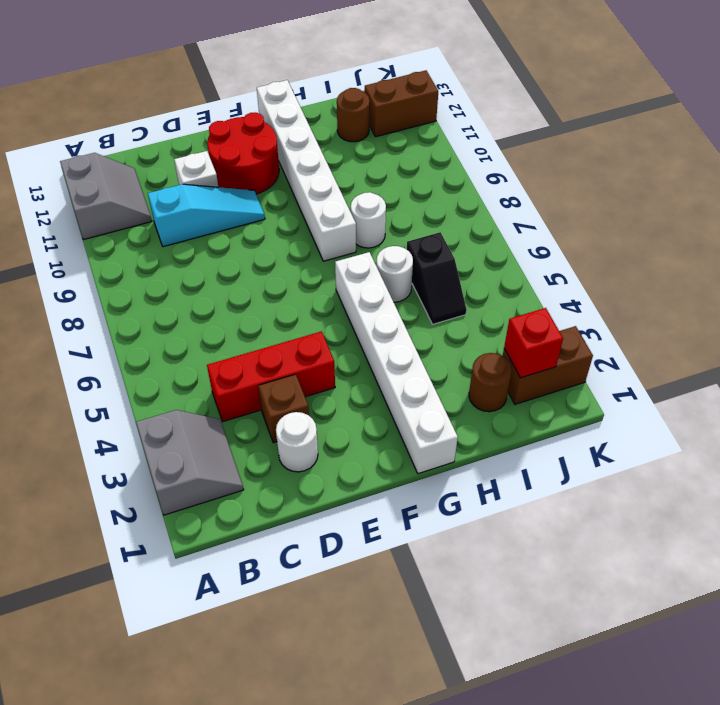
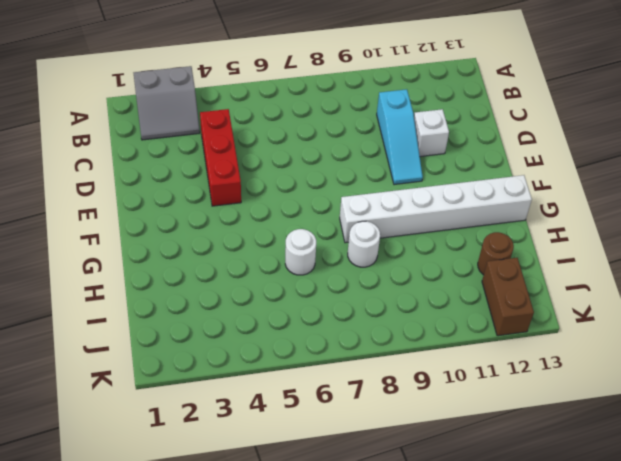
none -> grey 2x2 slope [60,153,152,240]
none -> white 1x1 round brick [276,412,318,472]
none -> brown 1x1 brick [258,374,309,443]

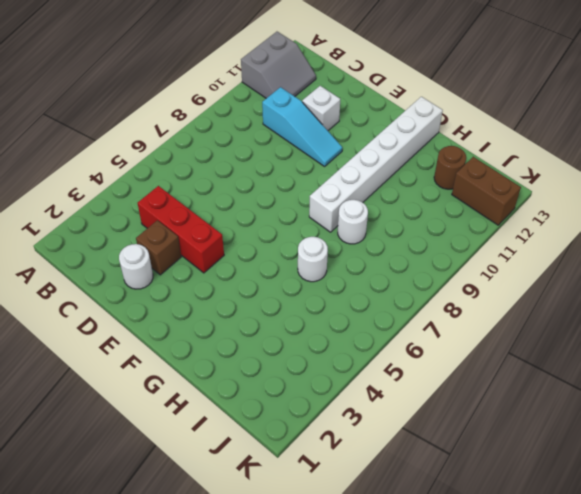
none -> grey 2x2 slope [136,410,244,515]
none -> red 2x2 round brick [207,112,279,194]
none -> white 1x6 brick [335,252,458,474]

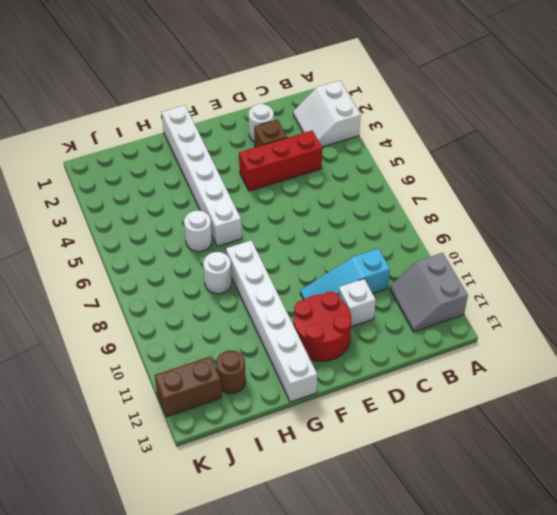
white 2x2 slope [293,80,361,147] -> grey 2x2 slope [136,410,244,515]
none -> brown 1x1 round brick [469,353,512,412]
none -> black 1x2 slope [407,232,466,324]
none -> brown 1x2 brick [503,326,593,404]

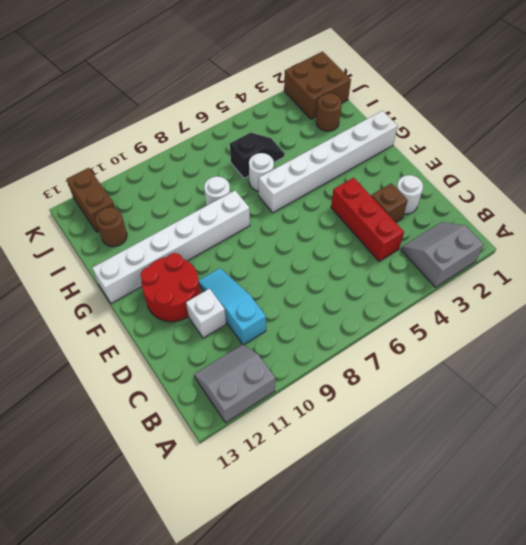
brown 2x2 brick [284,52,351,119] -> brown 1x2 brick [503,326,593,404]
none -> red 1x1 brick [504,308,563,378]

